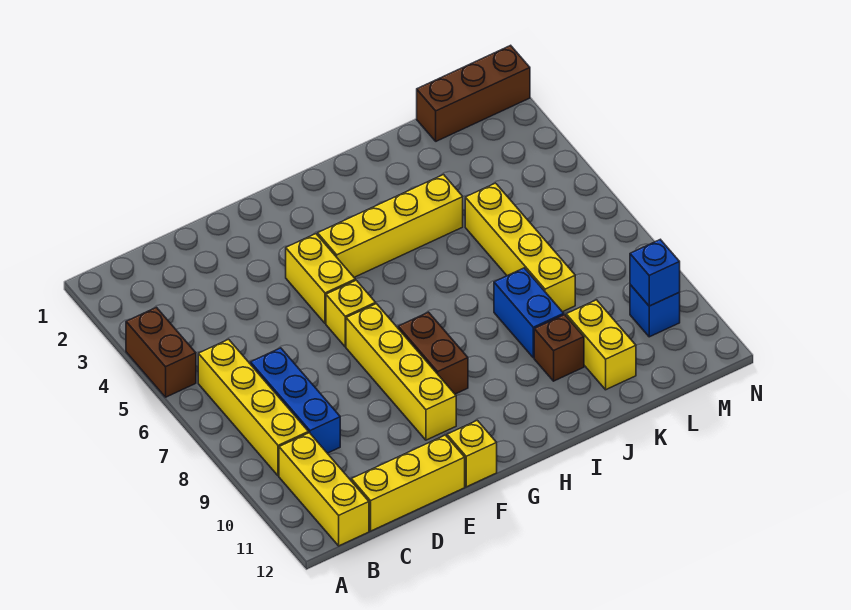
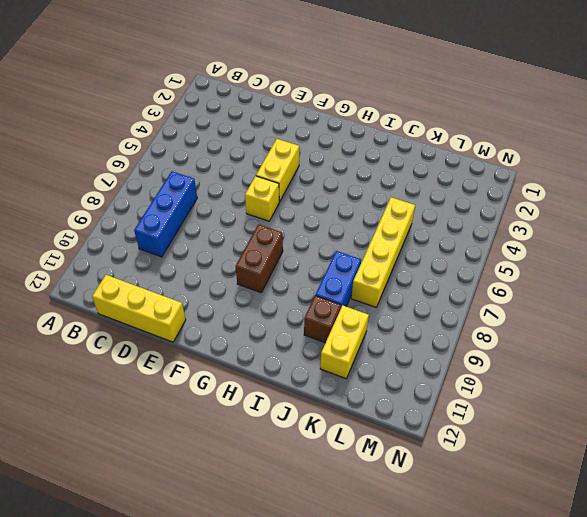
none -> brown 1x2 brick [126,307,196,397]
none -> yellow 1x4 brick [198,339,308,476]
none -> yellow 1x3 brick [279,433,369,546]

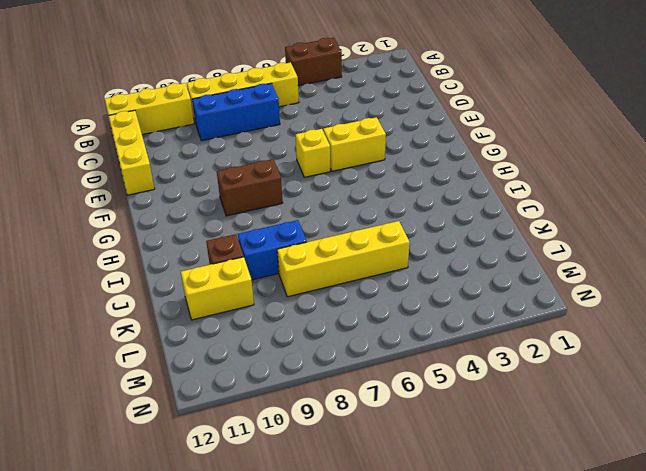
none -> yellow 1x4 brick [346,304,456,440]
none -> yellow 1x1 brick [447,420,497,487]
none -> yellow 1x4 brick [318,175,463,277]

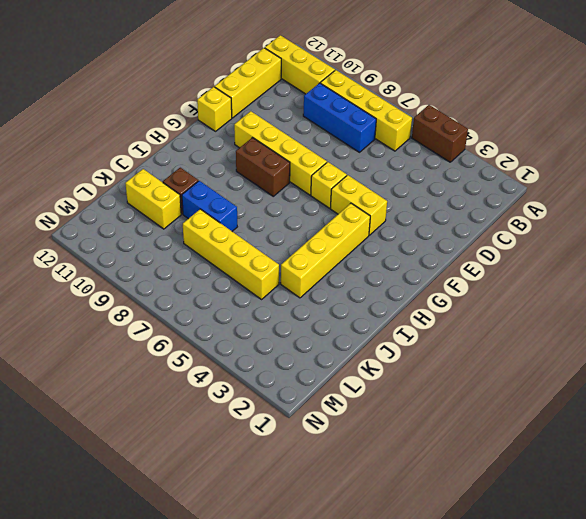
none -> brown 1x3 brick [417,45,530,141]
none -> blue 1x1 brick [630,285,680,337]
none -> blue 1x1 brick [630,240,680,306]

